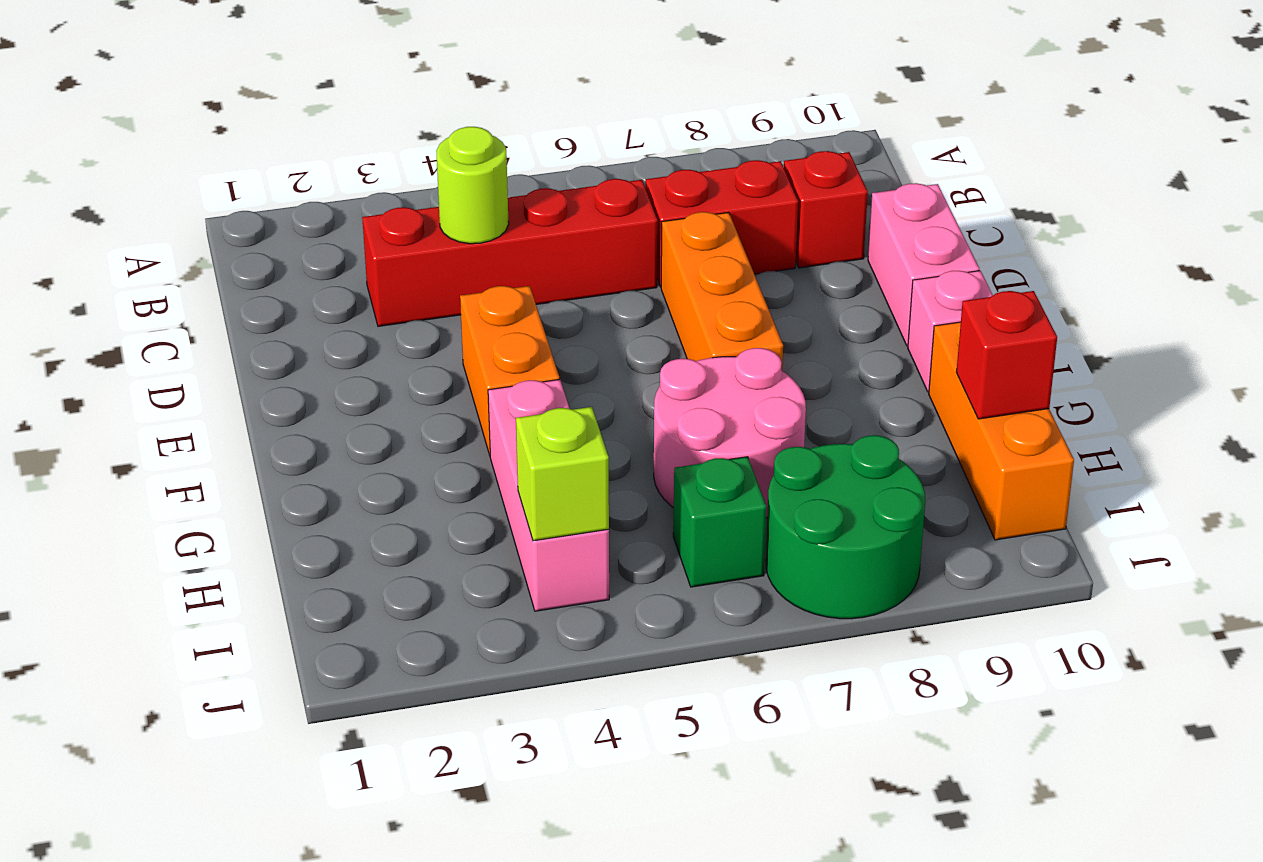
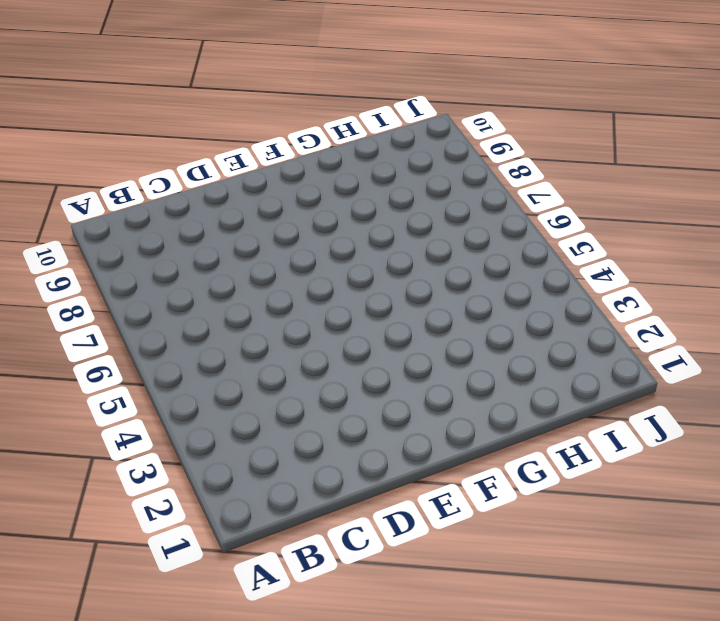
none -> red 1x4 brick [362,179,658,326]
none -> red 1x2 brick [646,160,798,287]
none -> red 1x1 brick [784,151,868,268]

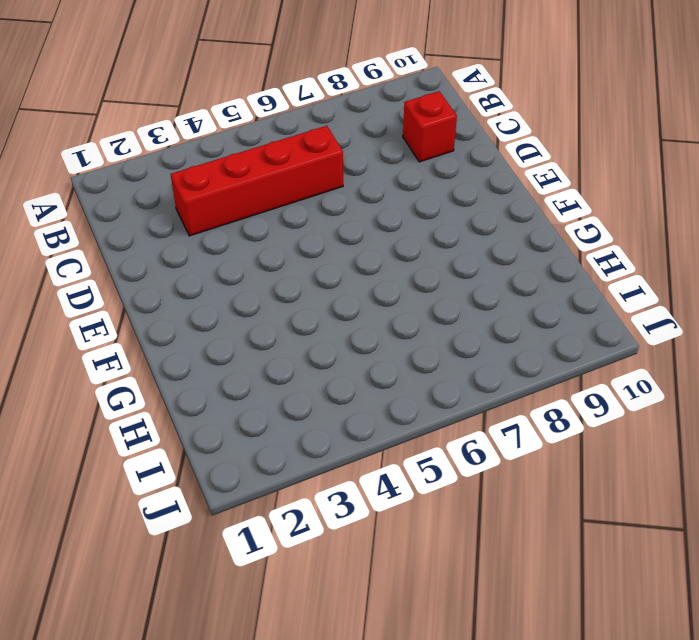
none -> red 1x2 brick [646,160,798,287]
none -> orange 1x3 brick [661,212,783,371]
none -> pink 1x2 brick [868,183,980,346]

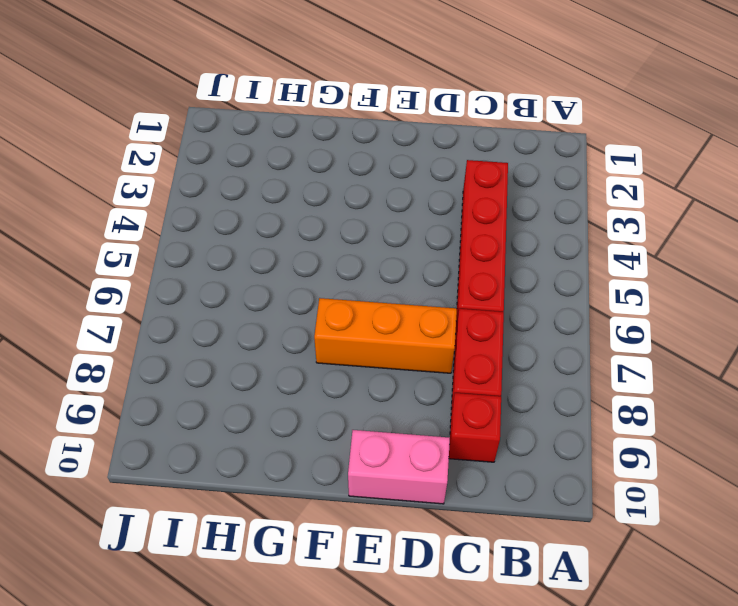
none -> orange 1x2 brick [460,286,559,455]
none -> pink 1x1 brick [908,271,993,392]
none -> pink 1x3 brick [488,379,609,611]

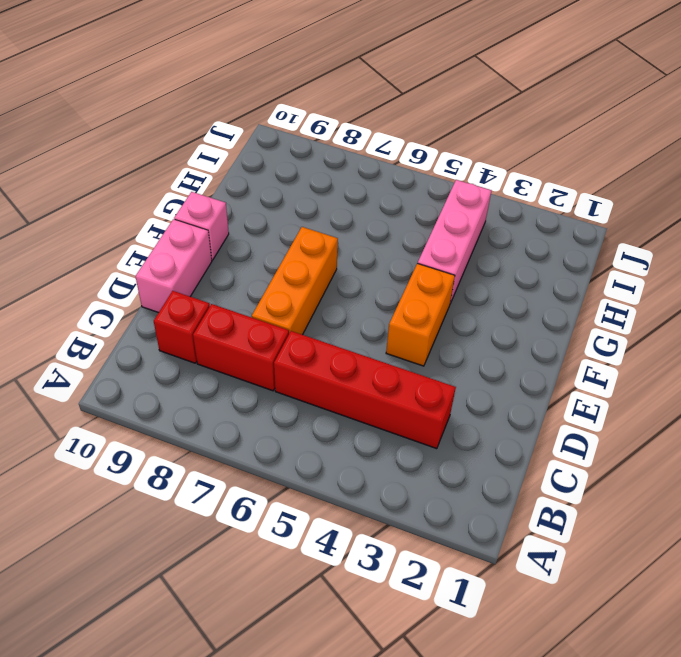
none -> pink 2x2 round brick [654,348,806,518]
none -> orange 1x3 brick [929,322,1074,540]
none -> green 1x1 brick [673,457,767,587]

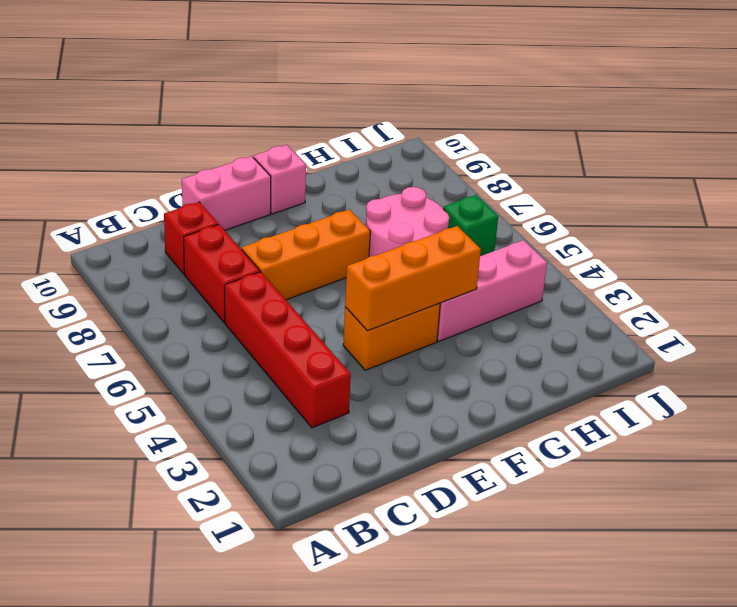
orange 1x3 brick [345,226,481,331] -> orange 1x3 brick moved to [929,322,1074,540]
none -> green 2x2 round brick [766,435,925,619]
none -> lime 1x1 round brick [436,127,509,244]
none -> red 1x1 brick [956,291,1057,419]

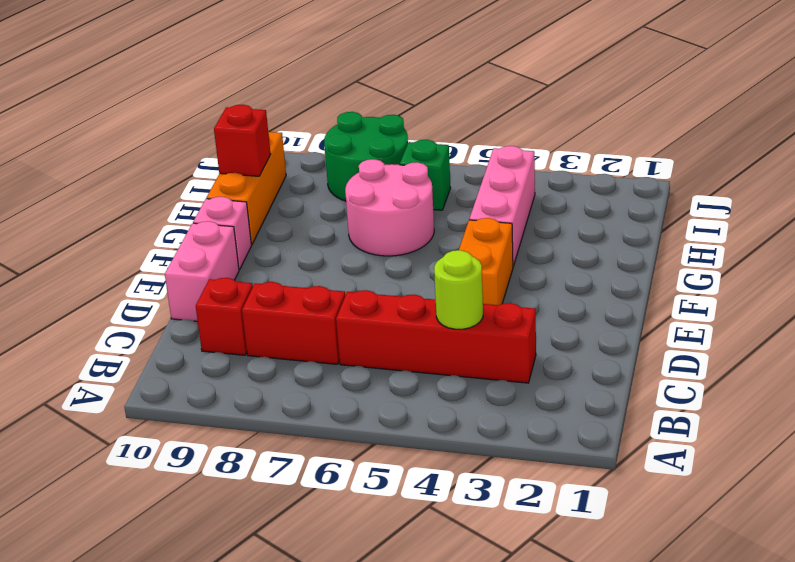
none -> orange 1x3 brick [661,212,783,371]
none -> lime 1x1 brick [516,407,609,541]

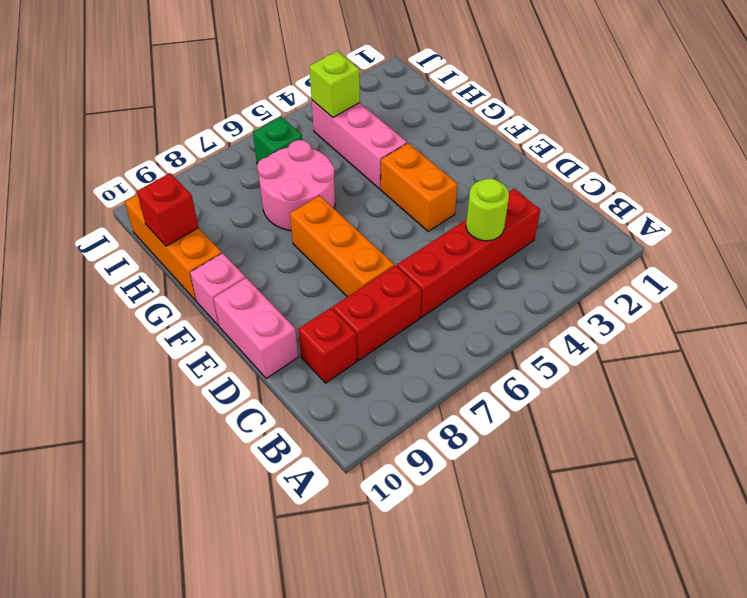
none -> green 2x2 round brick [766,435,925,619]

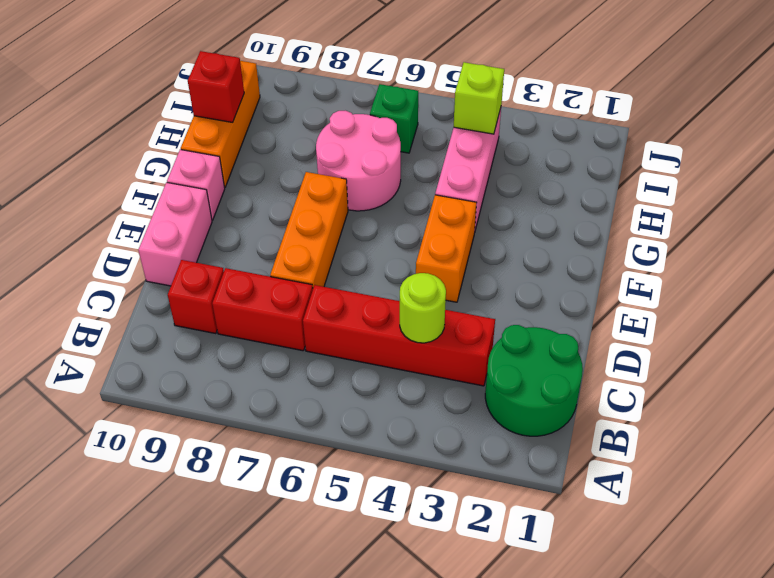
green 2x2 round brick [485,325,583,436] -> green 2x2 round brick moved to [766,435,925,619]

